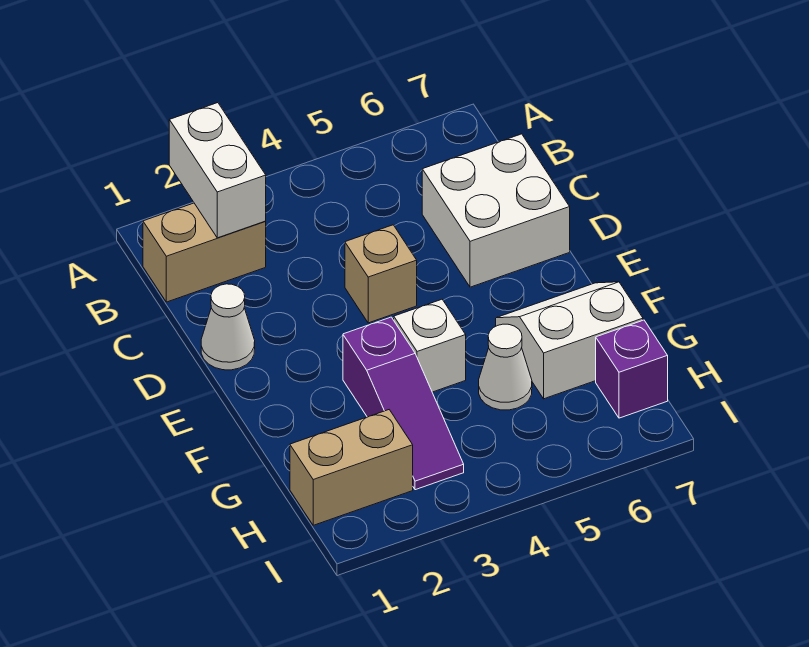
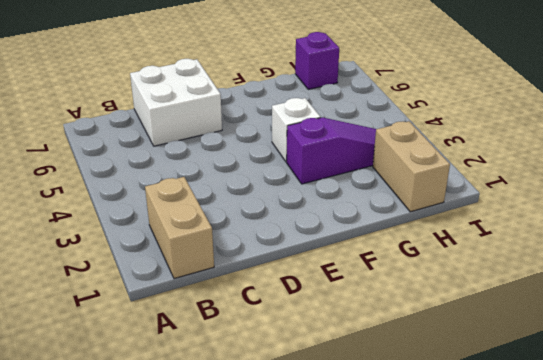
none -> white 1x1 cone [201,284,255,370]
none -> tan 1x1 brick [345,225,417,323]

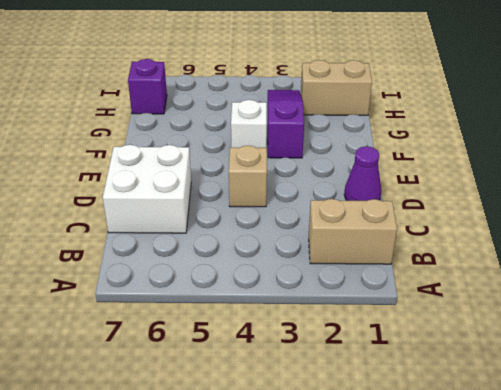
purple 1x1 cone [344,146,381,201] -> white 1x1 cone [201,284,255,370]
none -> white 2x2 slope [496,282,643,399]
none -> white 1x1 cone [479,324,532,410]

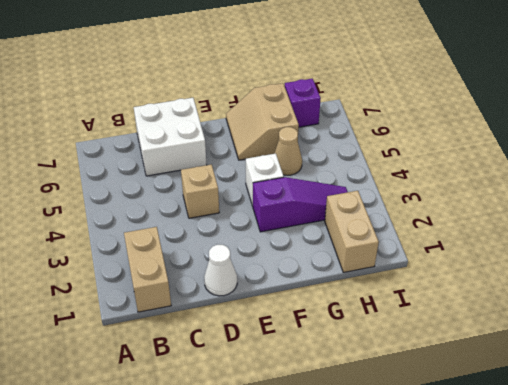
tan 2x2 slope [226,83,299,160] -> white 2x2 slope [496,282,643,399]
tan 1x1 cone [274,127,302,175] -> white 1x1 cone [479,324,532,410]
none -> white 1x2 brick [169,103,266,238]

